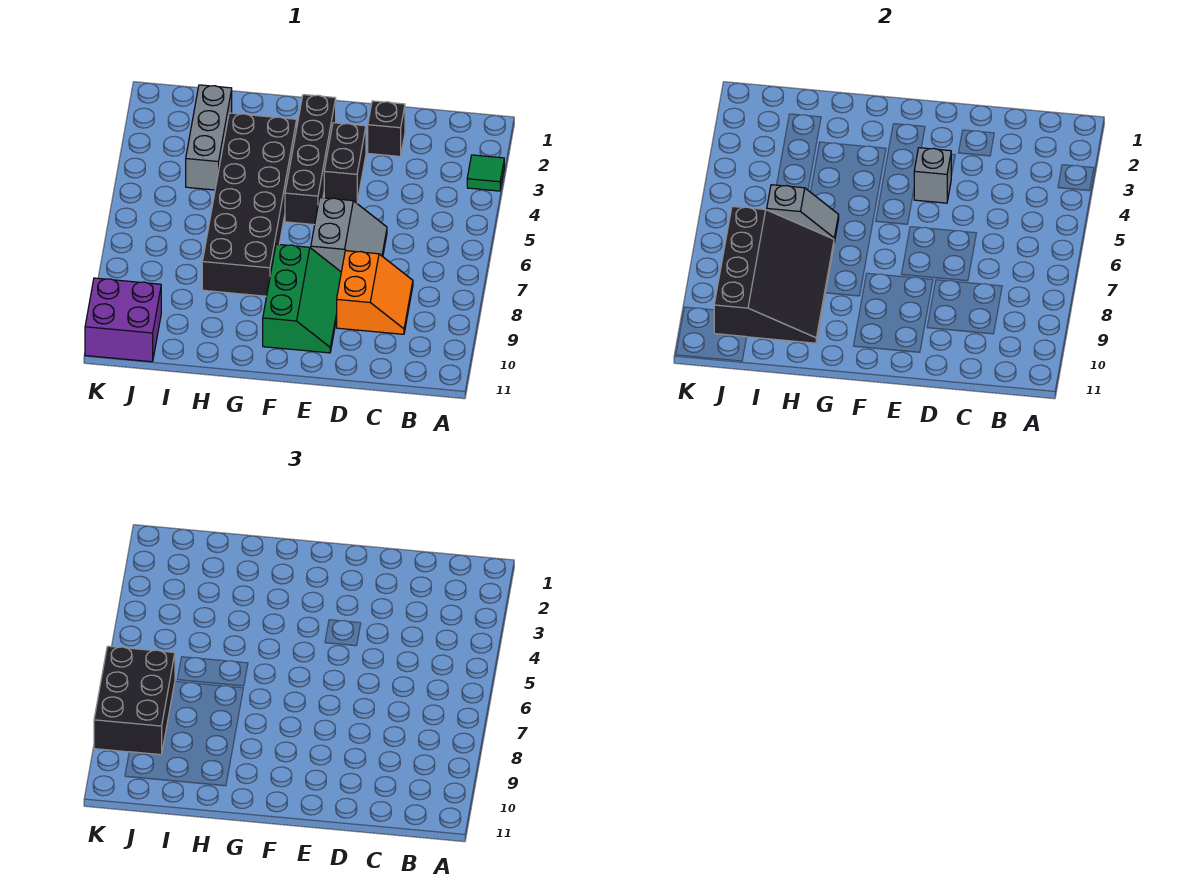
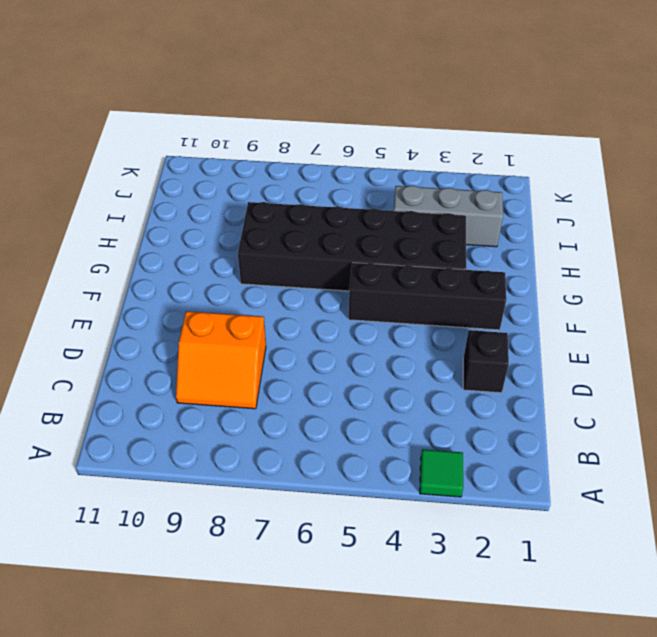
none -> grey 2x2 slope [311,198,387,272]
none -> black 1x2 brick [324,123,366,203]
none -> green 2x3 slope [263,244,341,353]

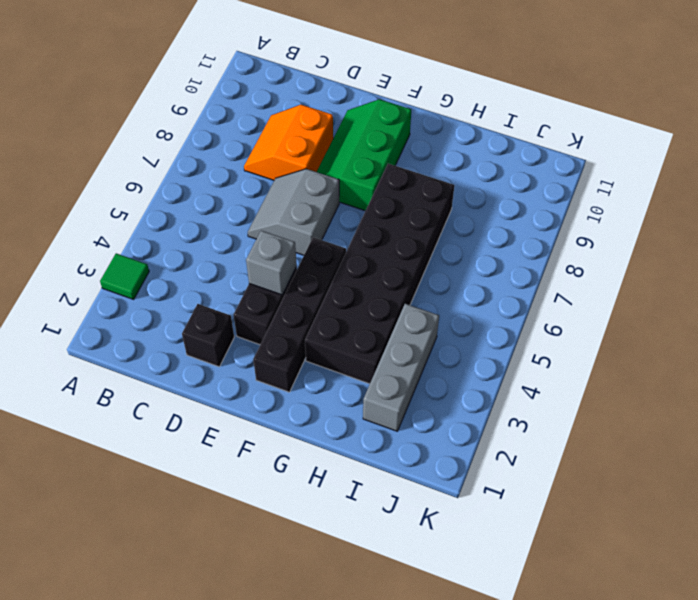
none -> purple 2x2 brick [85,278,161,362]
none -> grey 1x2 slope [767,185,839,242]
none -> black 3x4 slope [714,206,834,343]

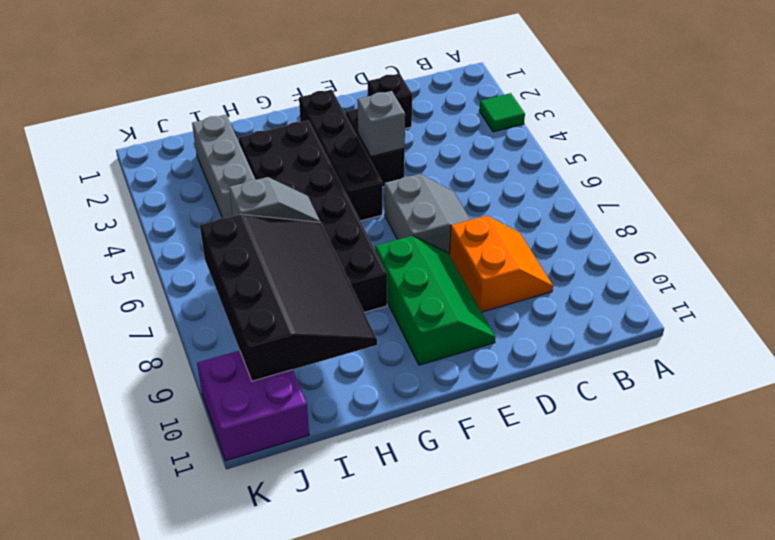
none -> black 2x3 brick [94,646,175,755]

